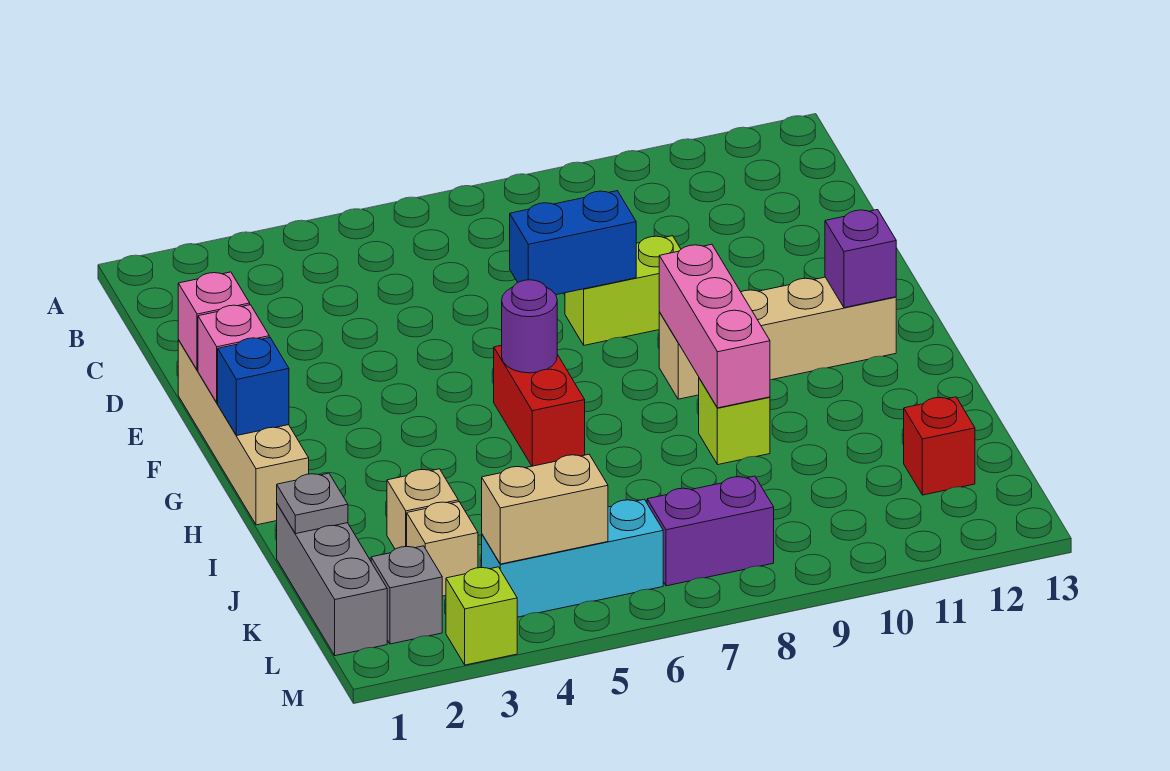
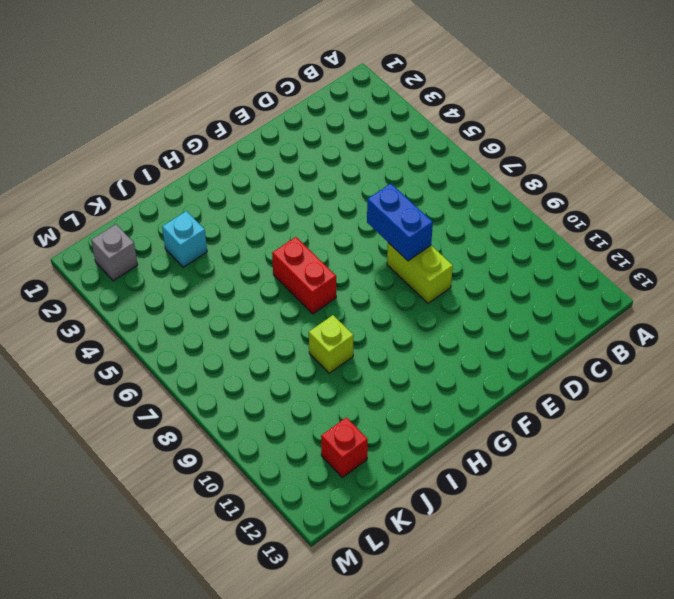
red 1x2 brick [272,237,336,314] -> red 1x2 brick turned to [494,345,585,466]
cyan 1x1 brick [162,211,207,267] -> tan 1x1 brick [387,469,458,549]
none -> tan 1x4 brick [178,340,309,525]
none -> tan 1x4 brick [659,277,896,399]
none -> grey 1x3 brick [277,504,387,656]

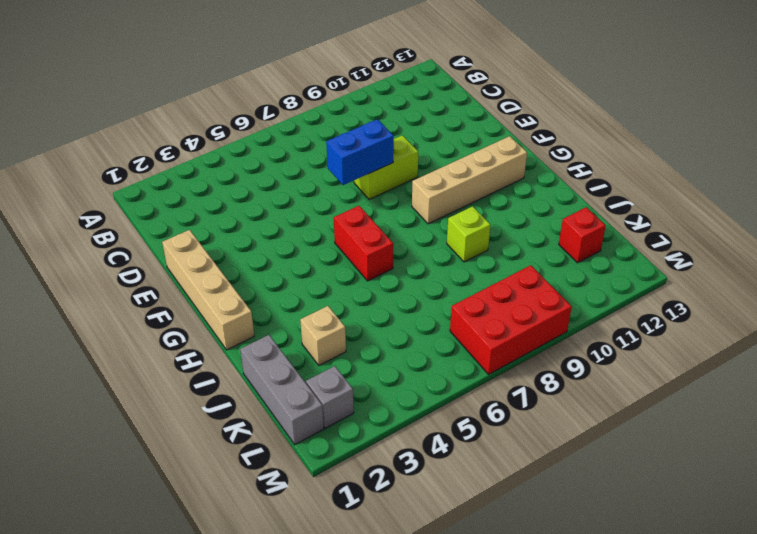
red 2x3 brick [450,265,572,374] -> purple 1x2 brick [647,476,774,586]
none -> tan 1x1 brick [407,502,478,596]
none -> cyan 1x3 brick [482,499,663,617]
none -> lime 1x1 brick [446,567,517,665]

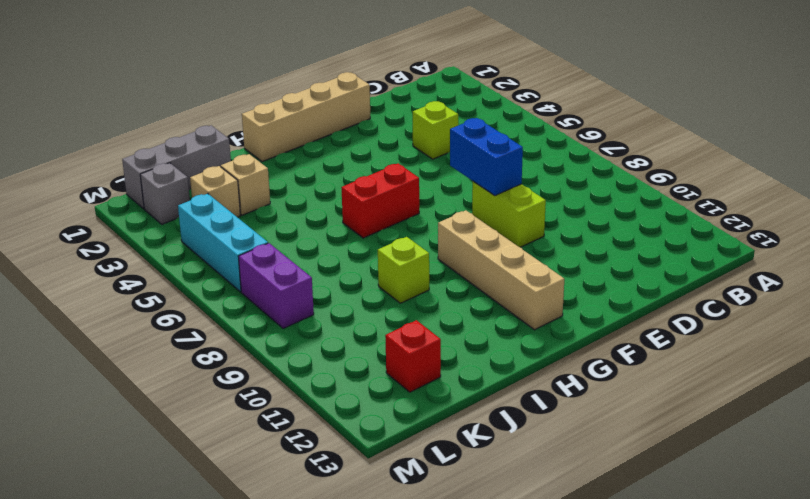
lime 1x1 brick [413,101,458,159] -> lime 1x1 brick moved to [446,567,517,665]
none -> pink 1x1 brick [178,272,250,370]
none -> pink 1x1 brick [198,305,269,403]
none -> blue 1x1 brick [218,337,289,436]

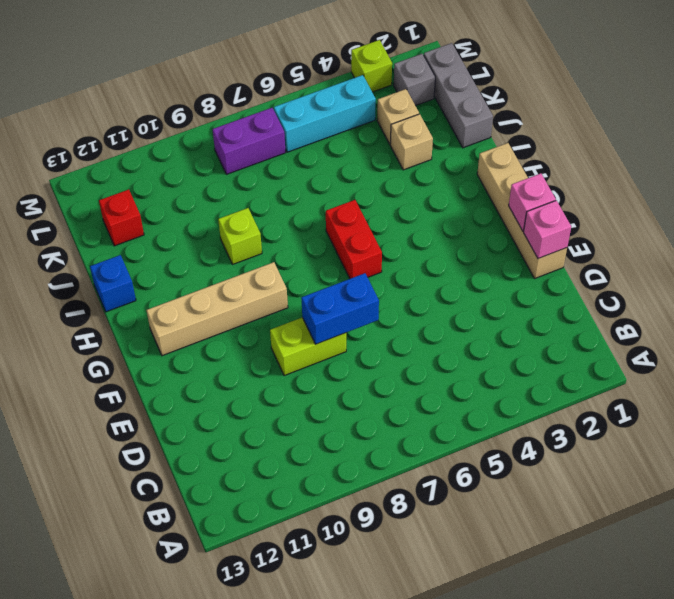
blue 1x1 brick [90,255,136,312] -> blue 1x1 brick moved to [218,337,289,436]
none -> purple 1x1 round brick [502,280,557,373]
none -> pink 1x3 brick [659,244,770,408]
none -> purple 1x1 brick [825,210,896,308]

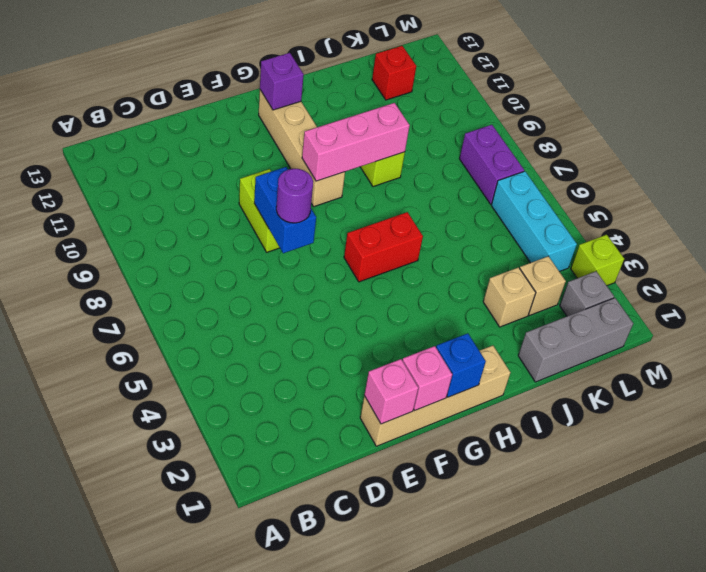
purple 1x1 round brick [276,169,313,223] -> purple 1x1 round brick moved to [502,280,557,373]
none -> grey 1x1 plate [277,473,348,534]
none -> tan 1x2 brick [482,454,608,564]

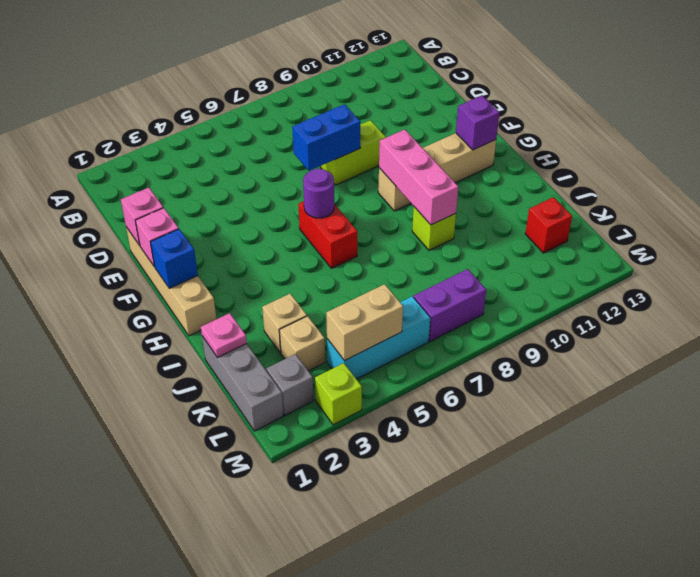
pink 1x1 plate [201,313,247,358] -> grey 1x1 plate [277,473,348,534]

